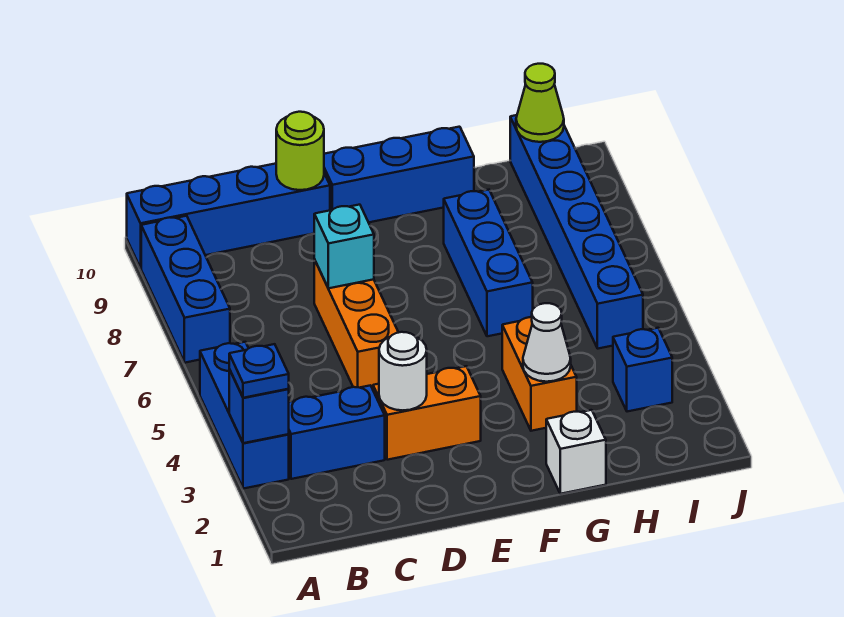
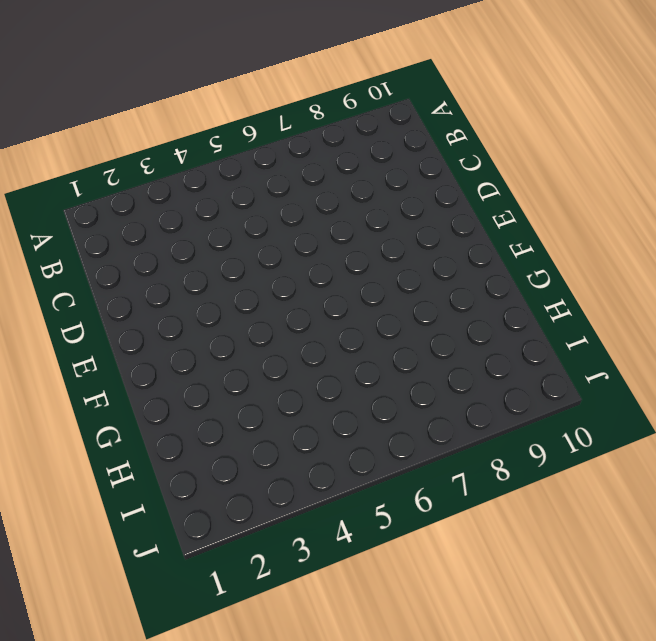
none -> blue 1x3 brick [200,342,289,489]
none -> blue 1x3 brick [141,216,230,363]
none -> blue 1x4 brick [127,164,330,268]

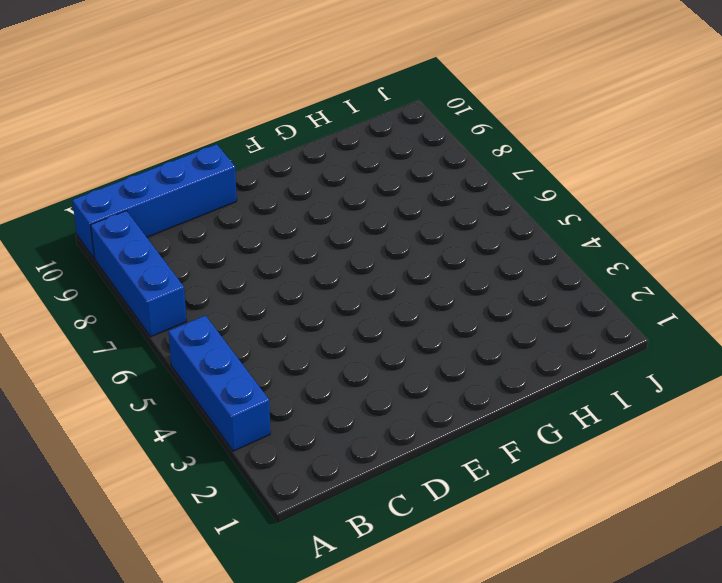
none -> blue 1x2 brick [288,385,385,479]
none -> orange 1x2 brick [373,366,481,460]
none -> orange 1x3 brick [314,259,399,389]

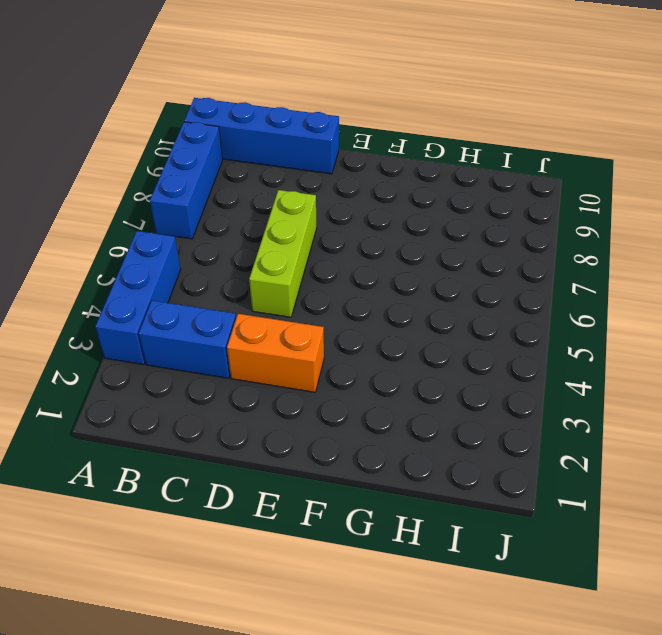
lime 1x3 brick [249,190,317,317] -> orange 1x3 brick [314,259,399,389]
none -> blue 1x3 brick [324,127,474,223]
none -> white 1x1 brick [546,410,606,494]
none -> orange 1x2 brick [502,317,577,431]

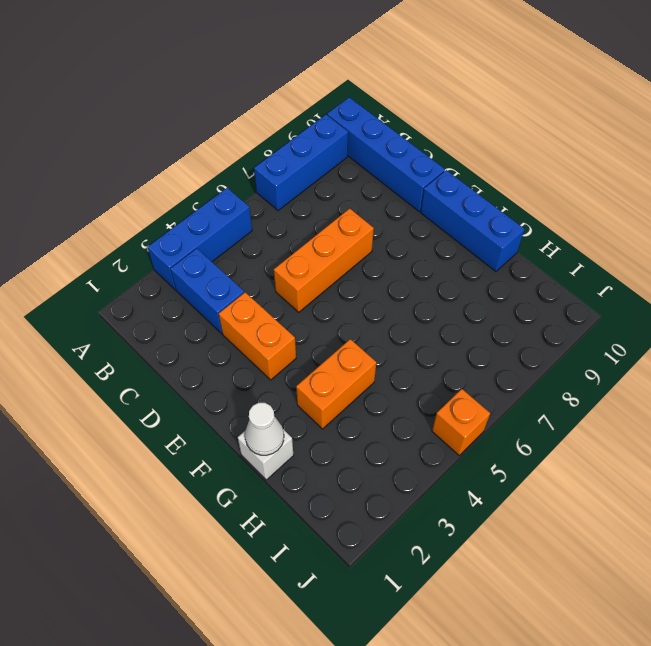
white 1x1 cone [245,403,284,455] -> white 1x1 cone moved to [523,303,571,382]
orange 1x1 brick [432,389,490,455] -> none
none -> blue 1x3 brick [444,190,533,336]
none -> blue 1x1 brick [613,328,672,412]
none -> blue 1x6 brick [510,115,643,349]

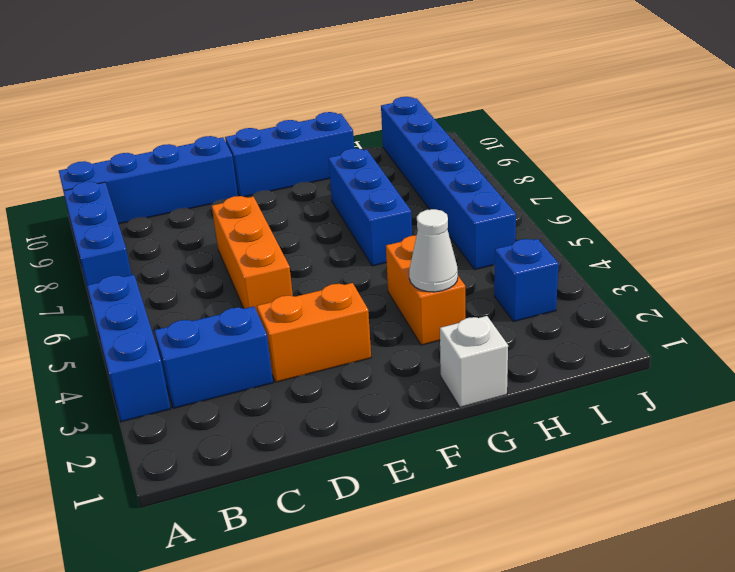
none -> blue 1x1 brick [229,369,289,443]
none -> white 1x1 round brick [379,332,427,410]
none -> cyan 1x1 brick [314,205,374,288]

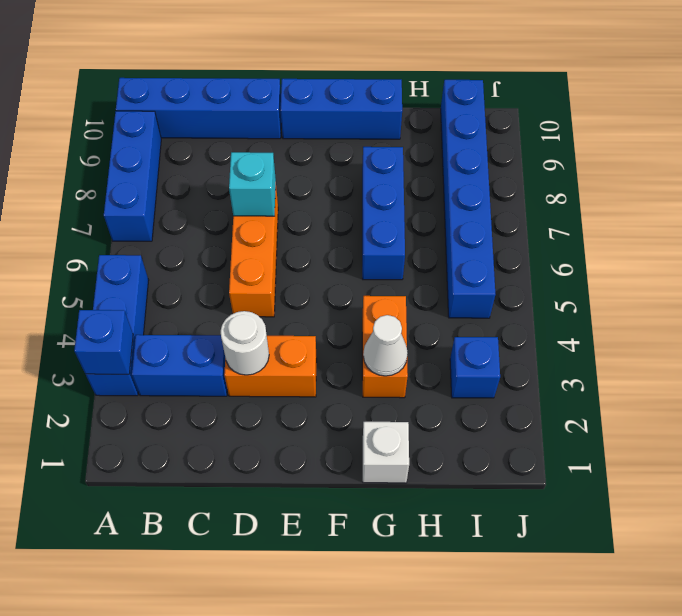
none -> lime 1x1 round brick [276,112,324,190]
none -> lime 1x1 cone [516,64,564,142]
none -> blue 1x1 plate [229,344,289,398]

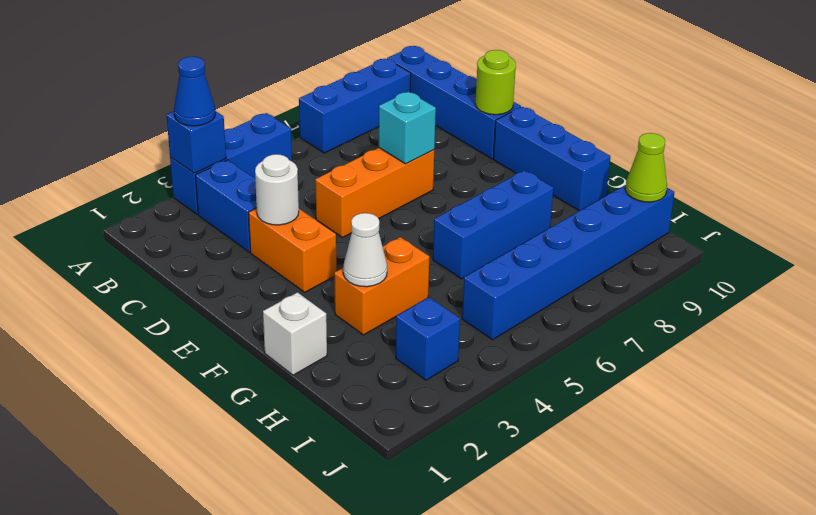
blue 1x1 cone [174,57,215,126] -> blue 1x1 plate [229,344,289,398]

